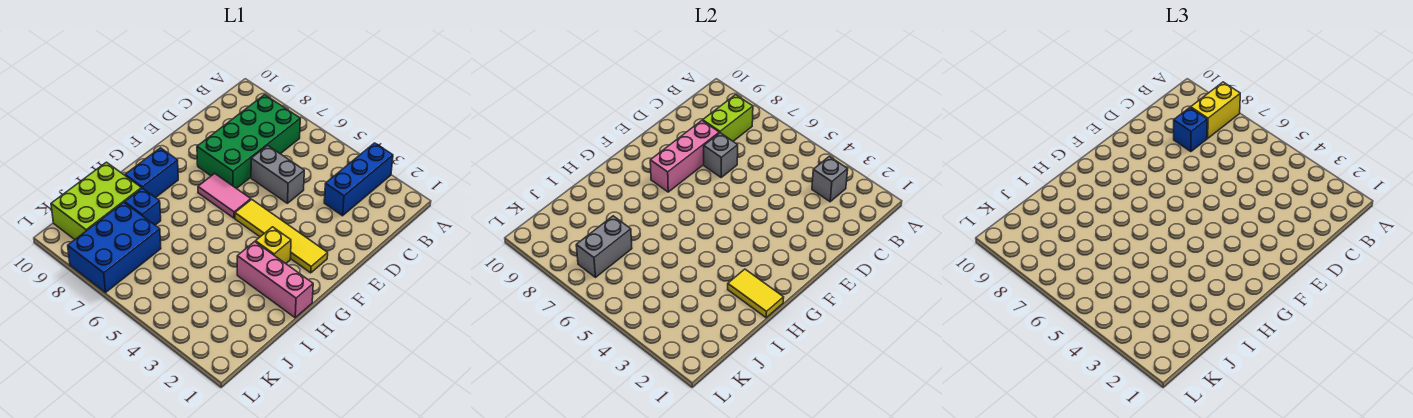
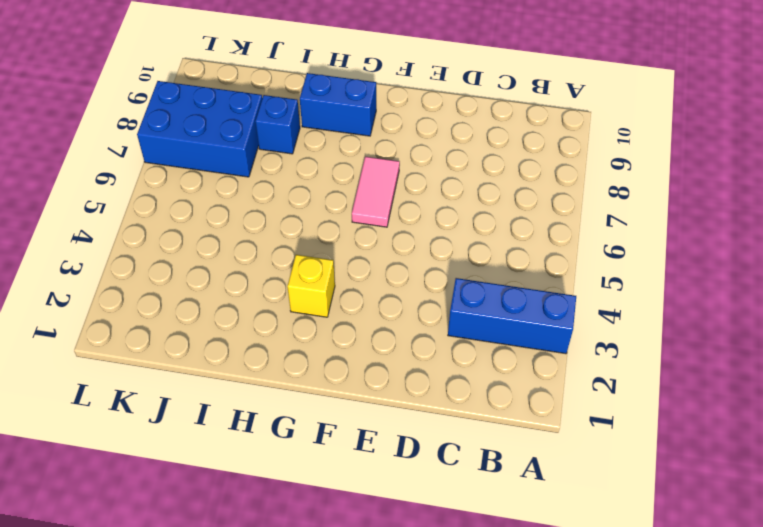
none -> green 2x4 brick [197,95,300,189]
none -> grey 1x2 brick [251,145,304,203]
none -> yellow 1x4 tile [235,199,328,273]

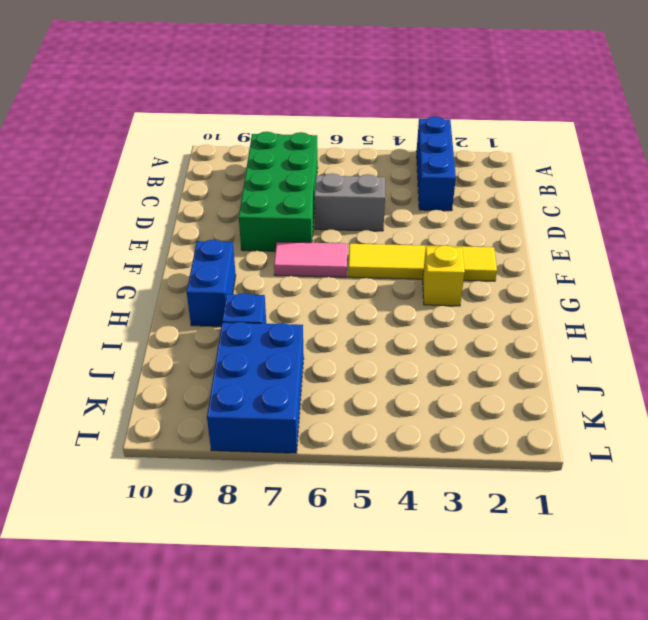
none -> pink 1x3 brick [237,242,313,318]
none -> lime 2x3 brick [51,162,141,239]
none -> grey 1x1 brick [812,157,848,202]

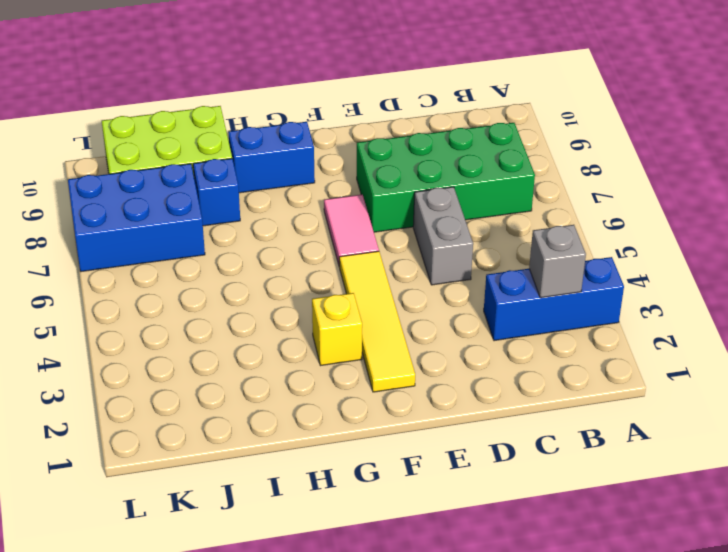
none -> pink 1x3 brick [237,242,313,318]
none -> lime 1x2 brick [703,95,753,141]
none -> grey 1x1 brick [704,133,738,177]

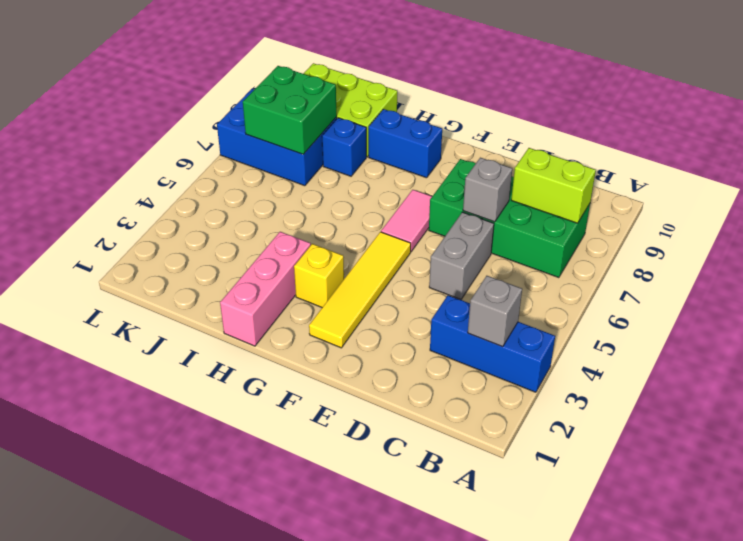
green 2x2 brick [243,66,337,154] -> grey 1x2 brick [576,216,632,277]
none -> pink 1x3 brick [650,121,719,192]
none -> yellow 1x2 tile [728,269,784,318]
none -> yellow 1x2 brick [1191,82,1240,138]

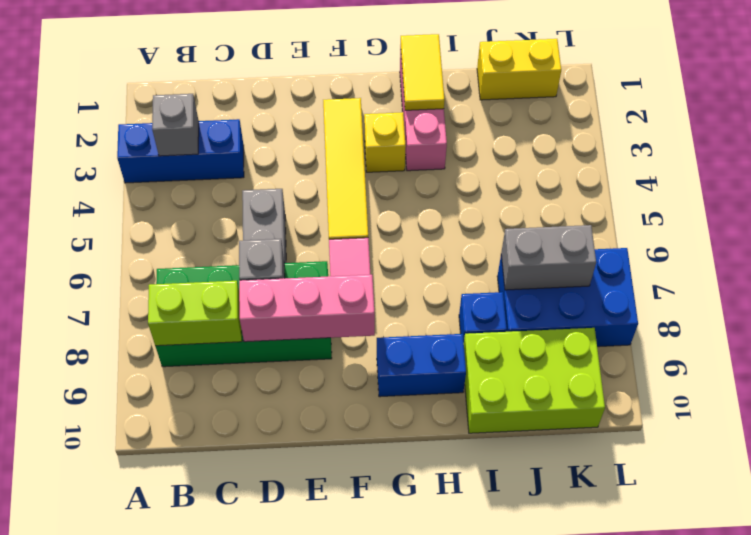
yellow 1x2 brick [477,39,561,100] -> yellow 1x2 brick moved to [1191,82,1240,138]
none -> blue 1x1 brick [1174,108,1207,152]

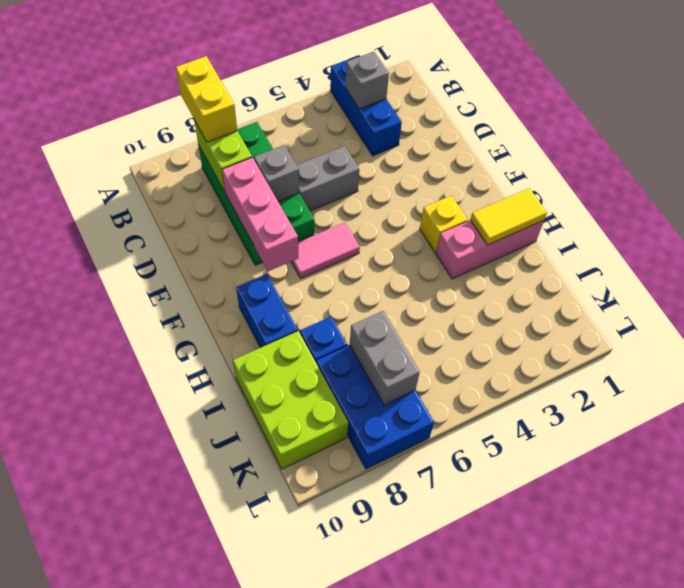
none -> yellow 1x4 tile [235,199,328,273]
none -> blue 1x1 brick [1174,108,1207,152]

